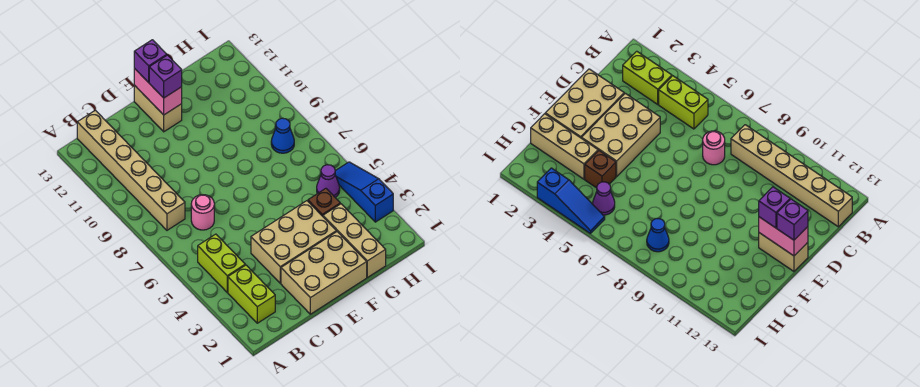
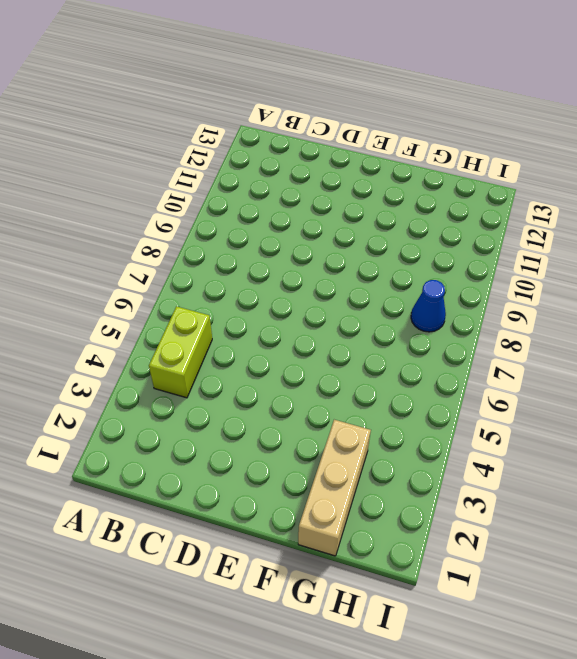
none -> lime 1x2 brick [228,265,275,323]
none -> tan 1x6 brick [77,110,185,230]
none -> pink 1x1 round brick [191,195,214,230]

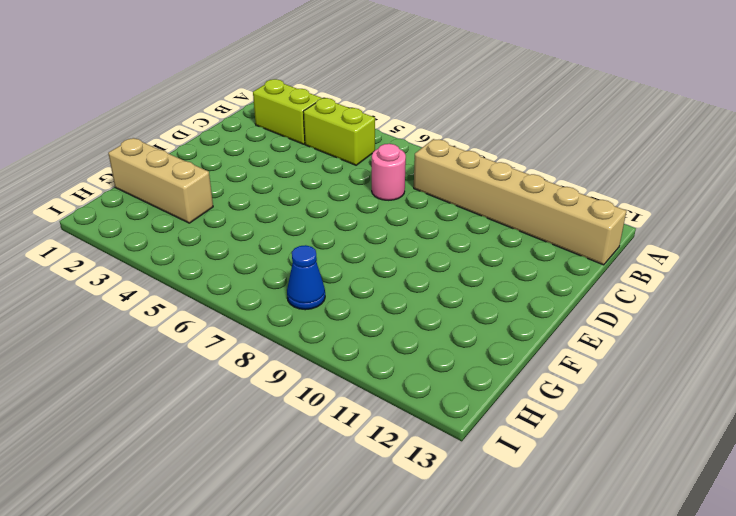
none -> tan 2x3 brick [281,232,367,314]
none -> tan 2x3 brick [251,201,336,283]
none -> tan 1x2 brick [134,85,182,132]

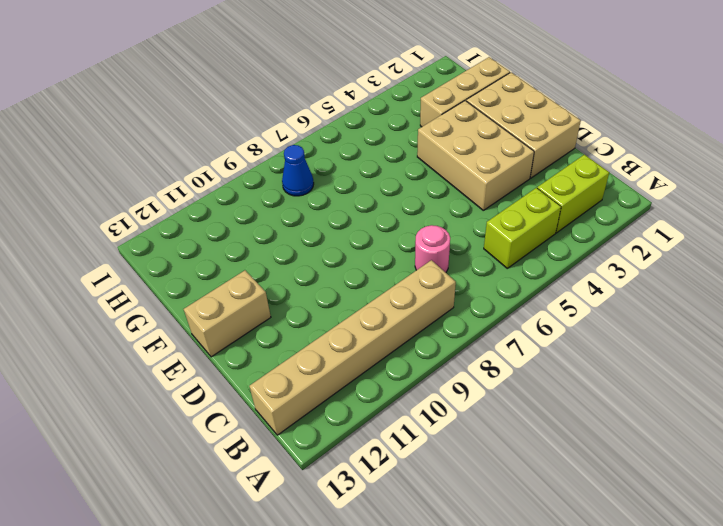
none -> brown 1x1 brick [308,189,340,216]
none -> purple 1x1 cone [317,165,340,198]
none -> blue 1x3 slope [335,162,393,222]

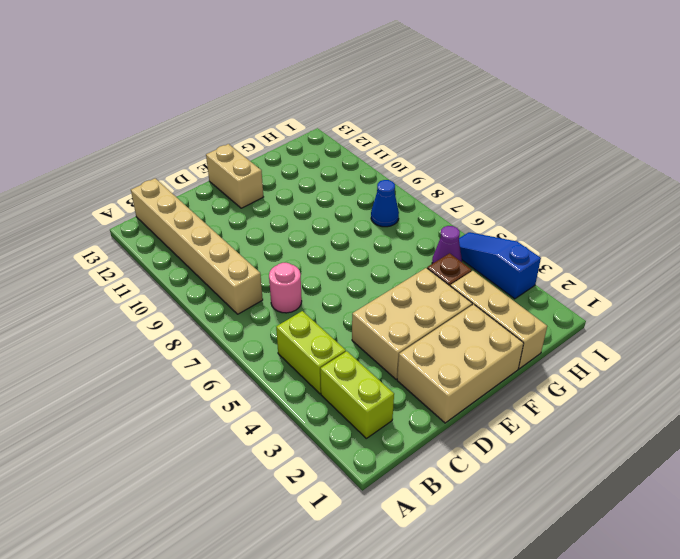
none -> pink 1x2 brick [134,68,182,115]
none -> purple 1x1 brick [149,55,182,98]
none -> purple 1x1 brick [134,40,167,83]

